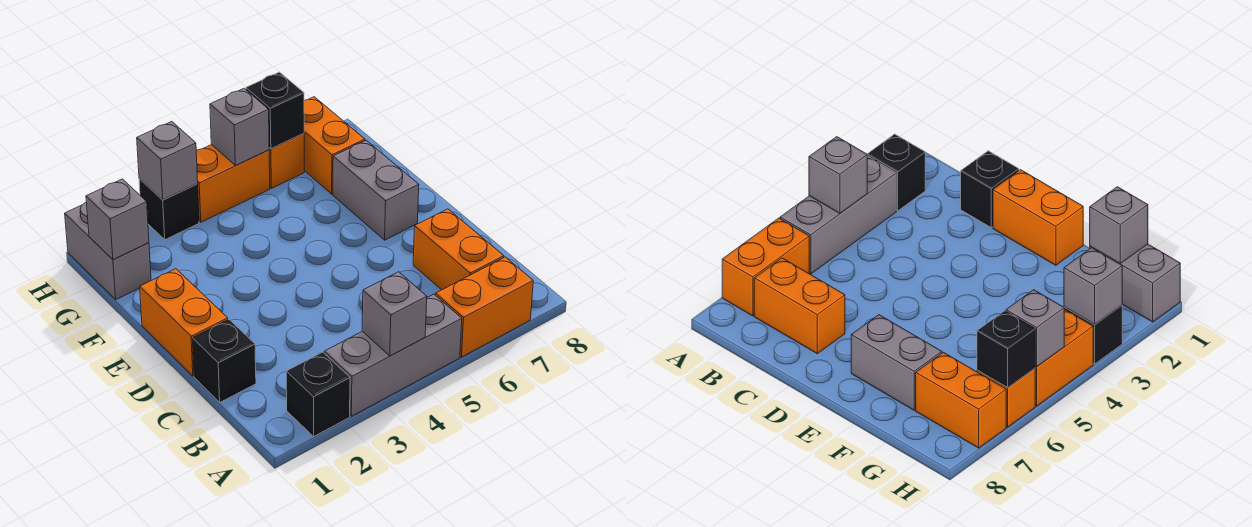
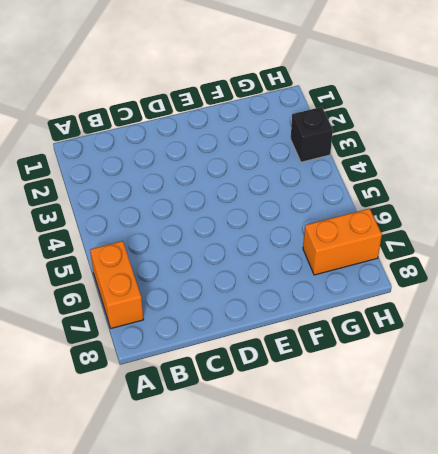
none -> black 1x1 brick [286,352,350,436]
none -> grey 1x3 brick [325,294,462,416]
none -> orange 1x2 brick [413,209,504,290]

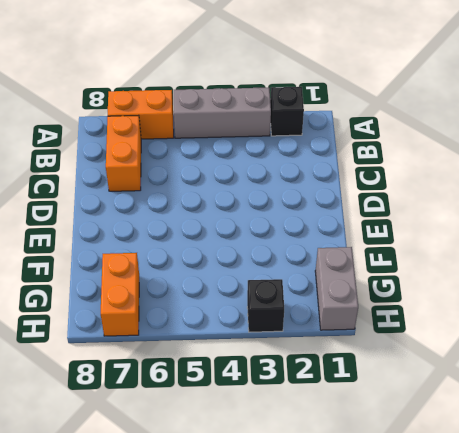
none -> black 1x1 brick [192,319,256,402]
none -> orange 1x2 brick [140,269,228,376]
none -> grey 1x2 brick [333,140,419,240]

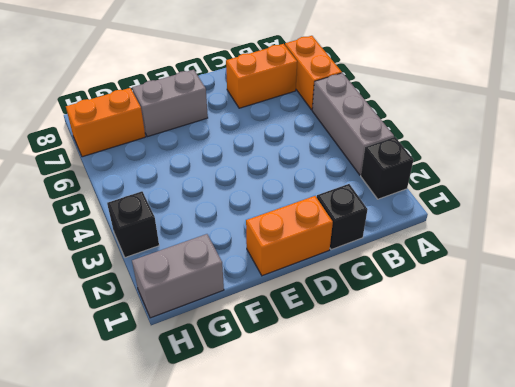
none -> orange 1x2 brick [196,145,270,222]
none -> orange 1x1 brick [269,134,304,188]
none -> grey 1x1 brick [362,272,427,356]

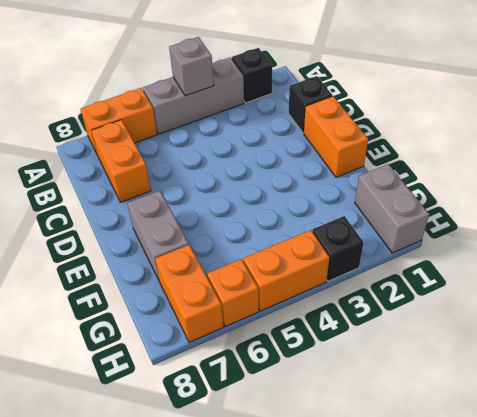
none -> grey 1x1 brick [86,179,149,260]
none -> grey 1x1 brick [137,122,198,200]
none -> grey 1x1 brick [210,89,269,165]

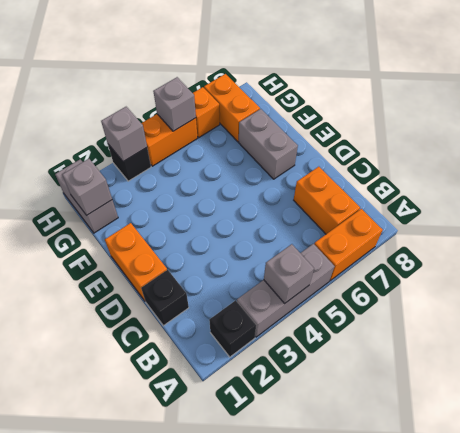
none -> black 1x1 brick [246,72,304,149]

